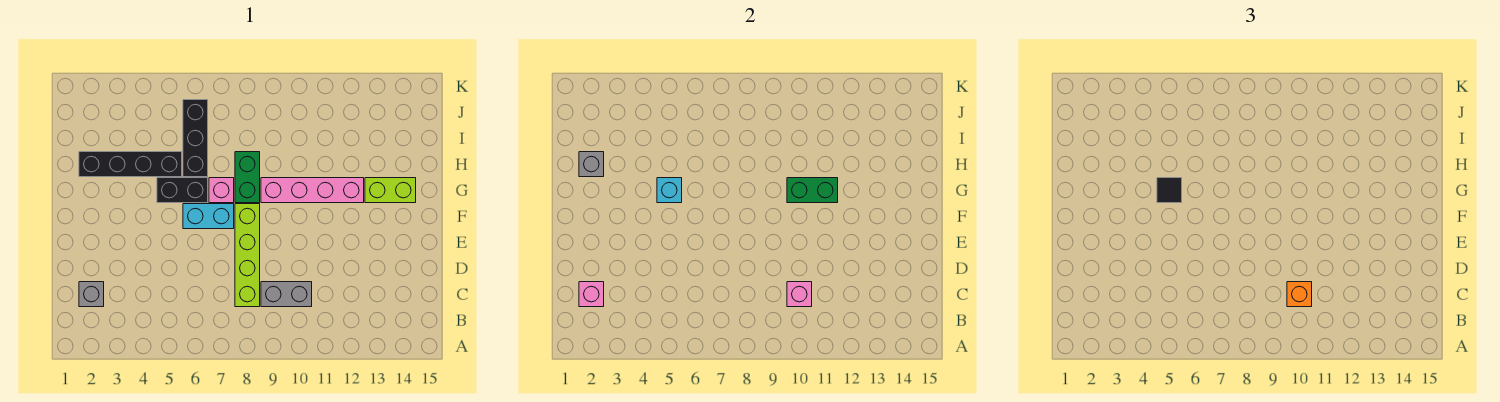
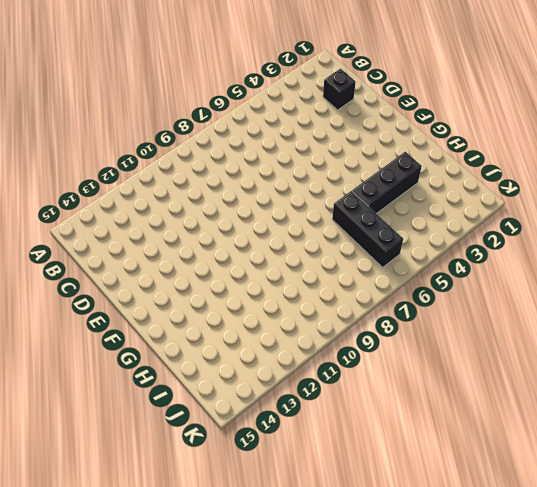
black 1x1 brick [323,69,356,110] -> grey 1x1 brick [79,282,104,307]
black 1x3 brick [352,152,422,214] -> black 1x4 brick [79,152,182,177]
none -> lime 1x4 brick [235,204,260,307]
none -> grey 1x2 brick [261,282,312,307]
none -> cyan 1x2 brick [183,204,234,229]

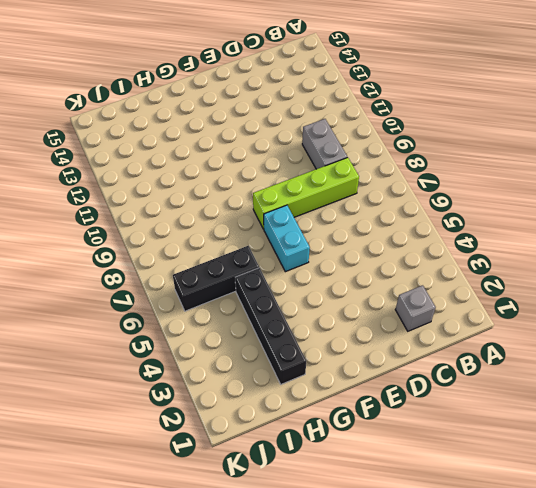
none -> black 1x2 brick [157,178,208,203]
none -> pink 1x1 brick [209,178,234,203]
none -> green 1x2 brick [235,152,260,203]

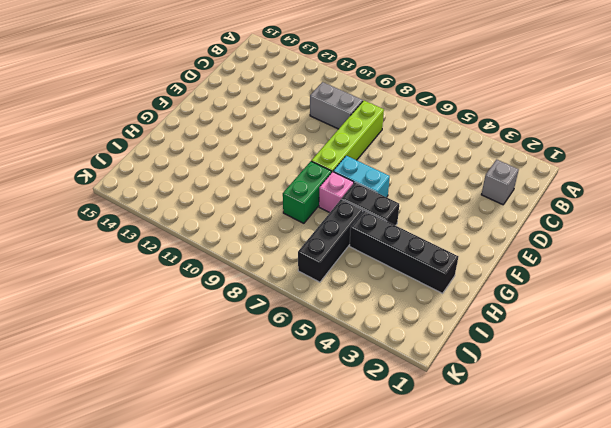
none -> pink 1x4 brick [261,178,364,203]
none -> lime 1x2 brick [365,178,416,203]
none -> pink 1x1 brick [579,282,604,307]

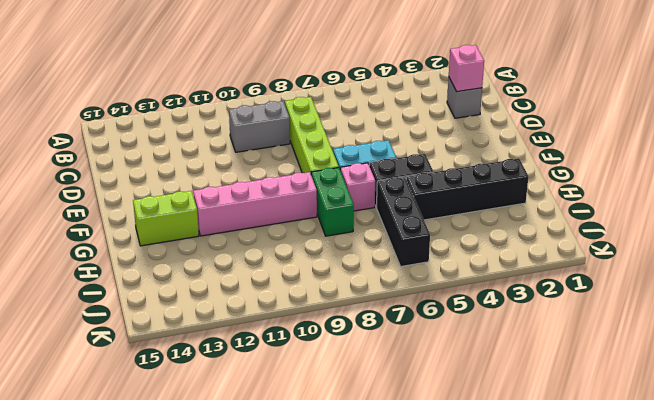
none -> pink 1x1 brick [787,282,812,307]
none -> cyan 1x1 brick [657,178,682,203]
none -> green 1x2 brick [787,178,838,203]

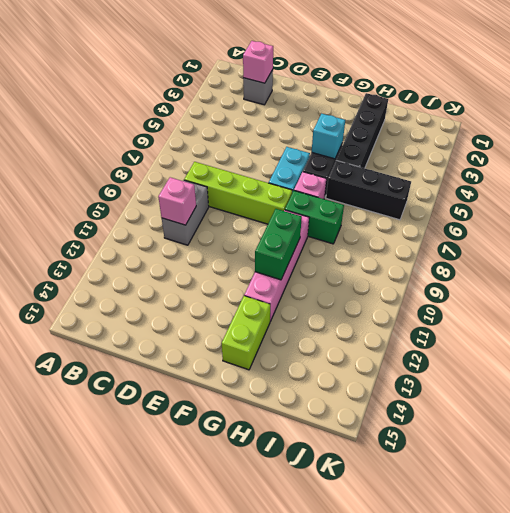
none -> grey 1x1 brick [579,152,604,177]
none -> orange 1x1 brick [1287,282,1312,307]
none -> black 1x1 tile [1157,178,1182,203]

